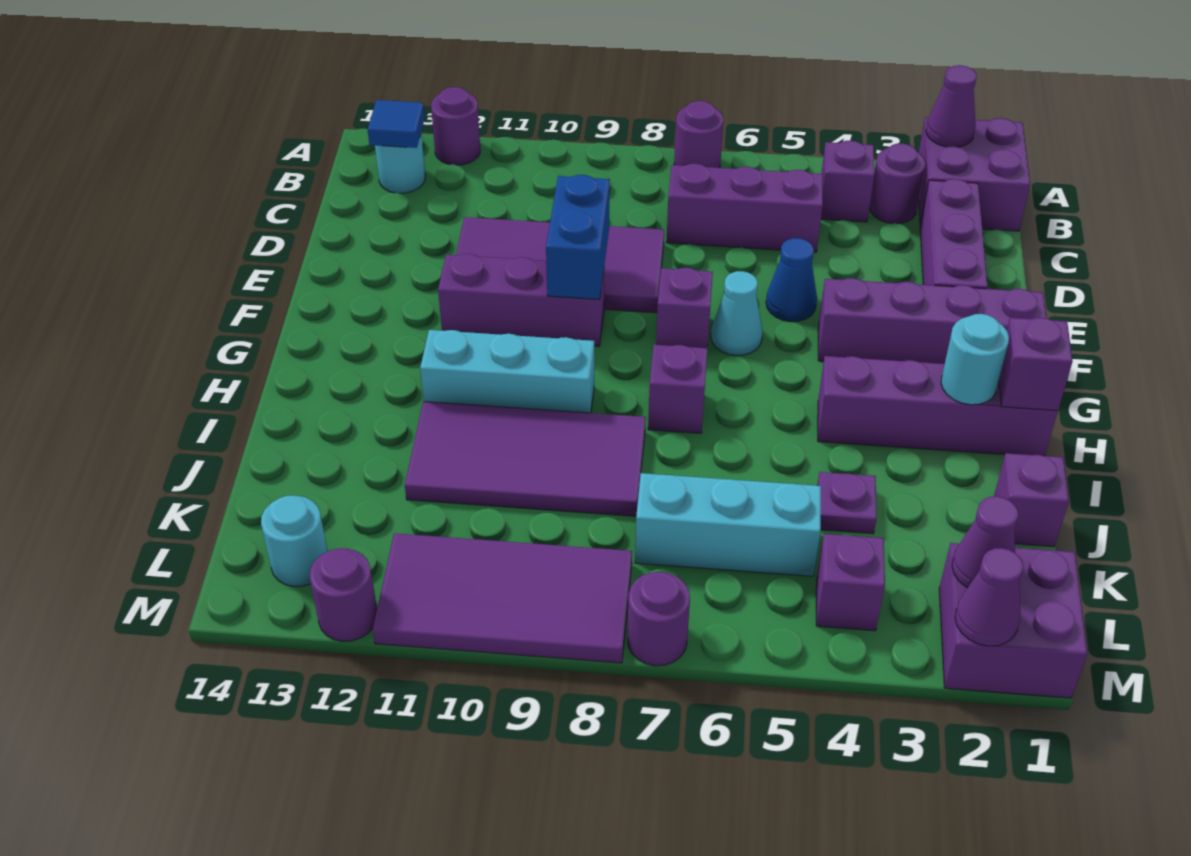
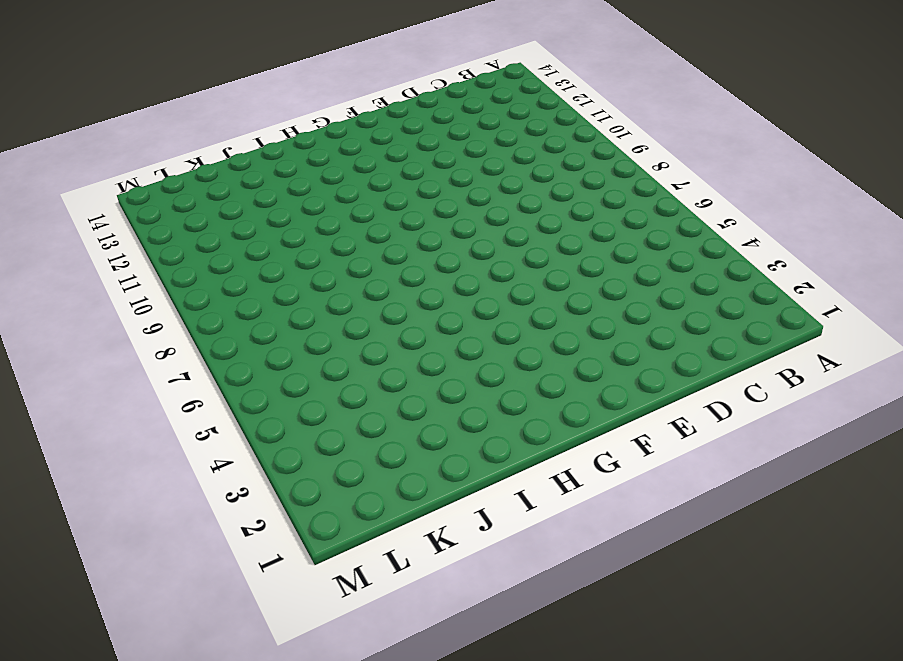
none -> purple 2x2 brick [919,117,1030,231]
none -> purple 1x1 round brick [674,101,723,168]
none -> purple 1x1 round brick [431,87,480,165]
none -> purple 1x1 round brick [869,143,925,224]

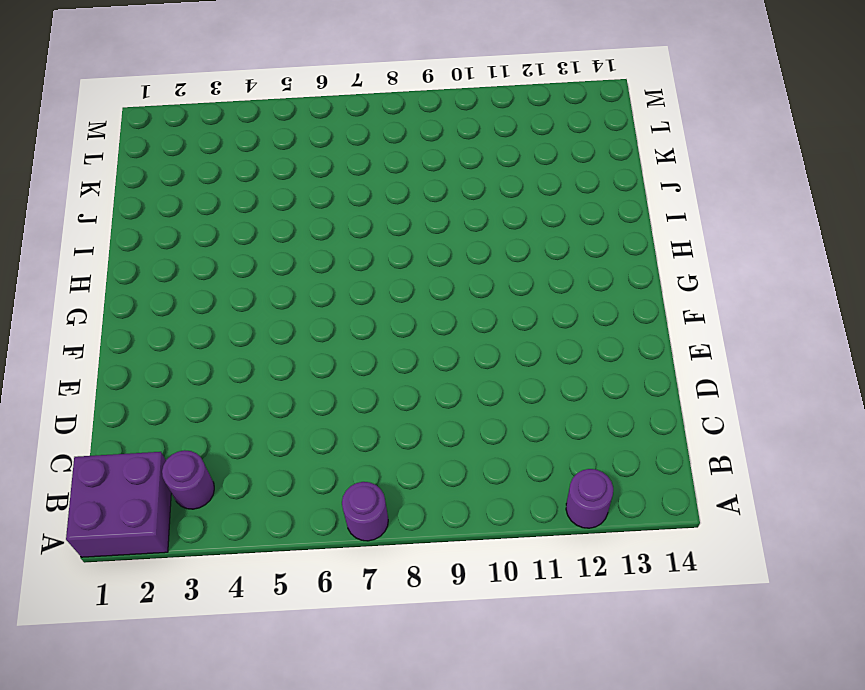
none -> purple 1x1 brick [821,141,874,222]
none -> cyan 1x1 round brick [375,134,425,193]
none -> purple 1x3 brick [920,179,988,289]
none -> purple 1x3 brick [666,164,823,252]

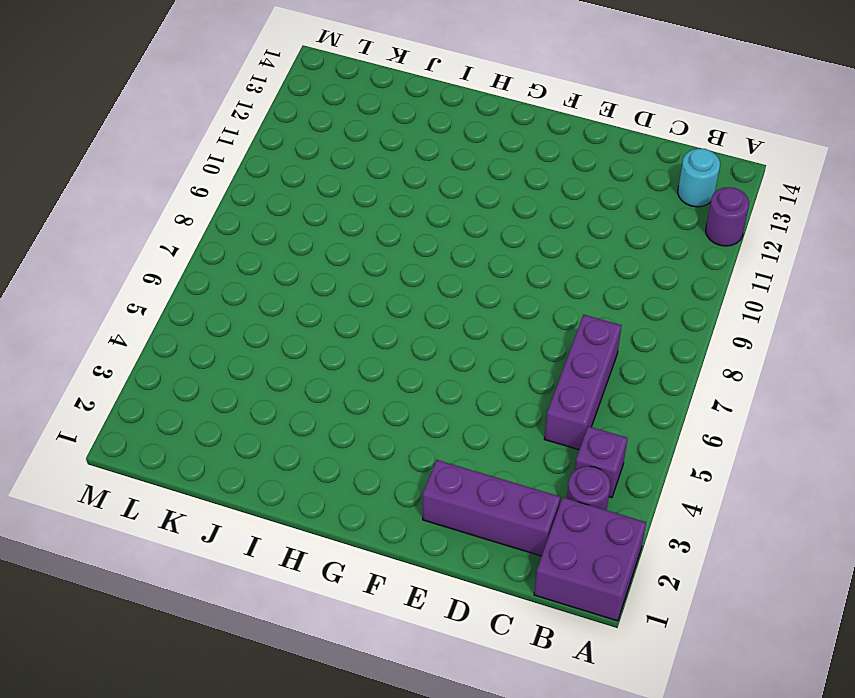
none -> purple 1x1 round brick [674,101,723,168]
none -> purple 2x4 tile [456,217,664,313]
none -> blue 1x1 cone [766,238,817,322]
none -> purple 1x4 brick [818,278,1047,364]

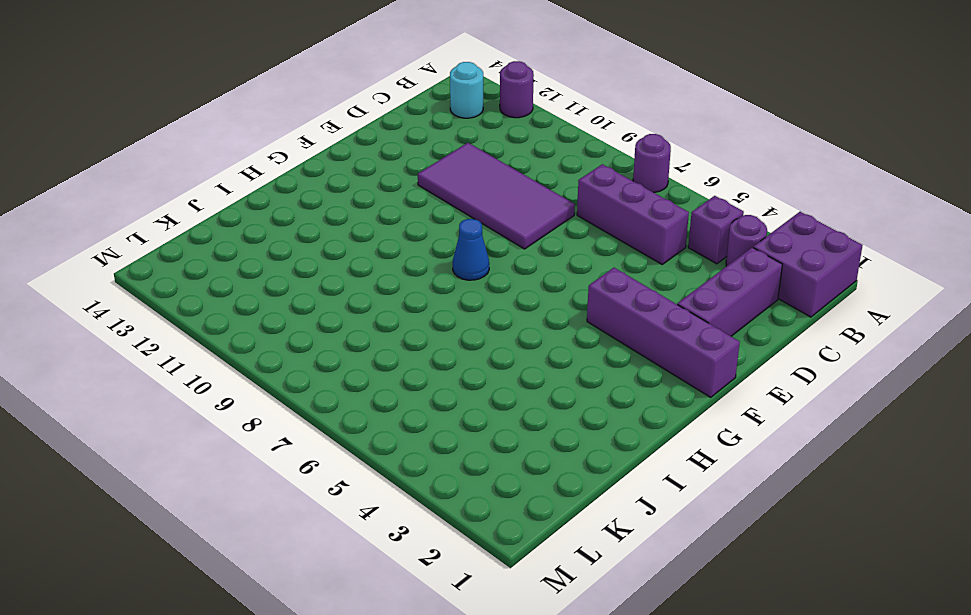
blue 1x1 cone [453,219,489,280] -> blue 1x1 cone moved to [766,238,817,322]
none -> cyan 1x1 cone [711,271,763,356]
none -> purple 1x1 brick [656,268,713,348]
none -> purple 1x3 brick [438,254,604,346]
none -> purple 1x4 brick [818,356,1058,456]

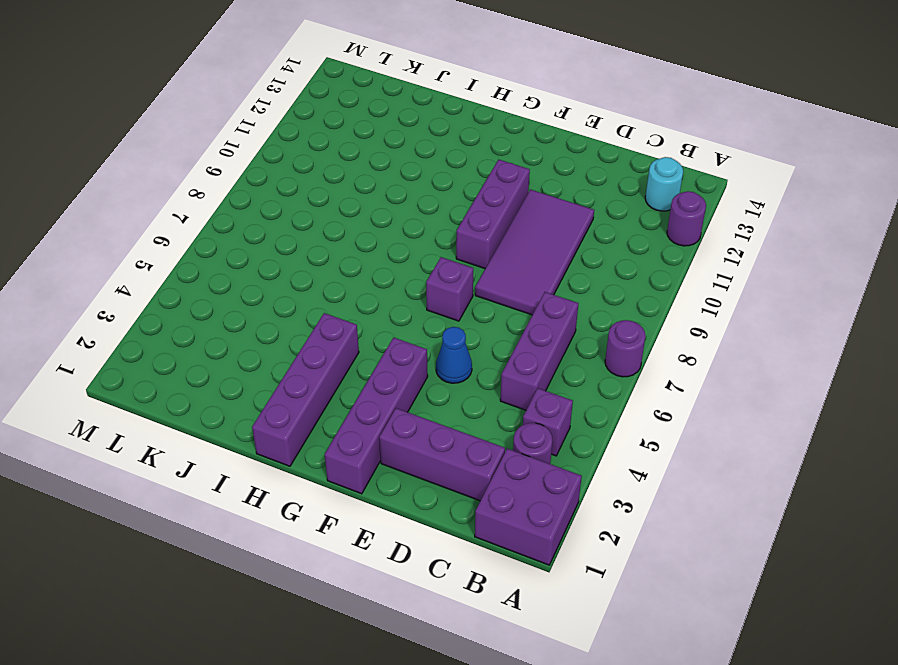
none -> cyan 1x1 cone [711,271,763,356]
none -> purple 1x1 brick [648,345,708,433]
none -> cyan 1x3 brick [420,330,594,413]
none -> purple 2x4 tile [405,402,646,516]

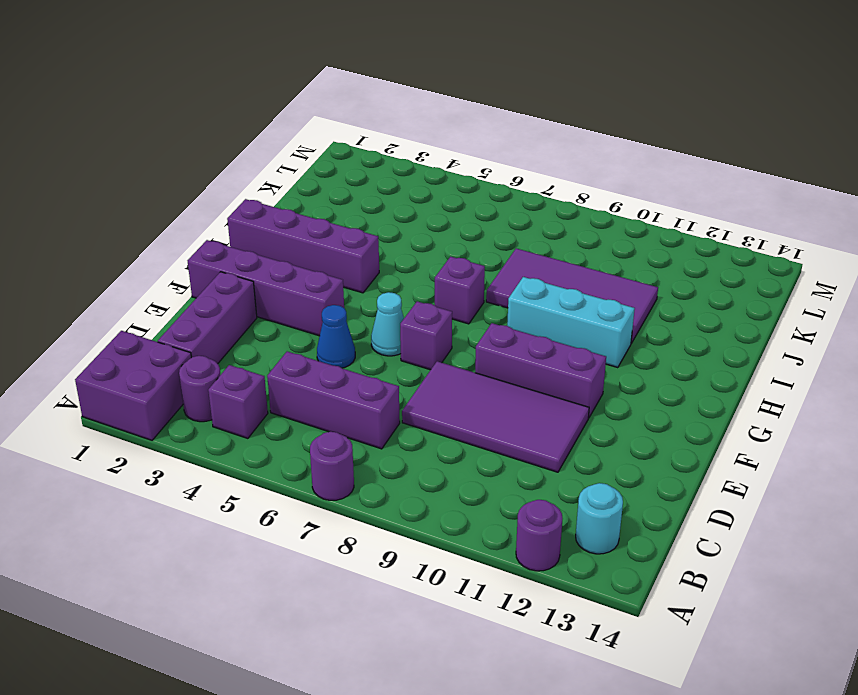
none -> purple 1x1 brick [994,453,1069,547]
none -> purple 1x1 plate [817,472,877,534]
none -> cyan 1x3 brick [635,473,821,576]
none -> purple 2x2 brick [939,543,1087,698]

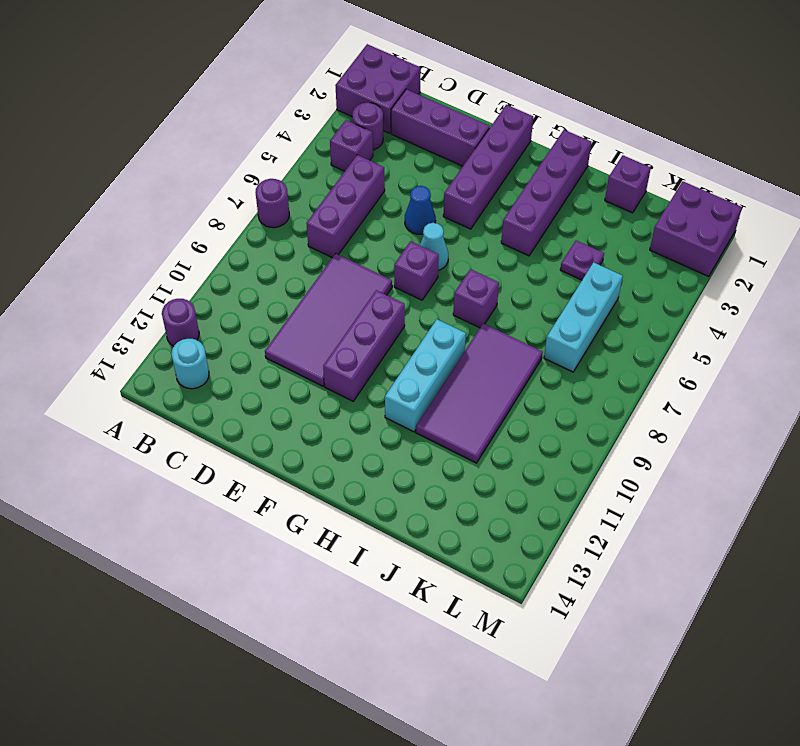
none -> purple 1x1 brick [816,534,885,631]
none -> purple 2x4 tile [373,533,632,663]
none -> cyan 1x1 round brick [261,495,327,586]
none -> purple 1x1 round brick [628,572,690,666]

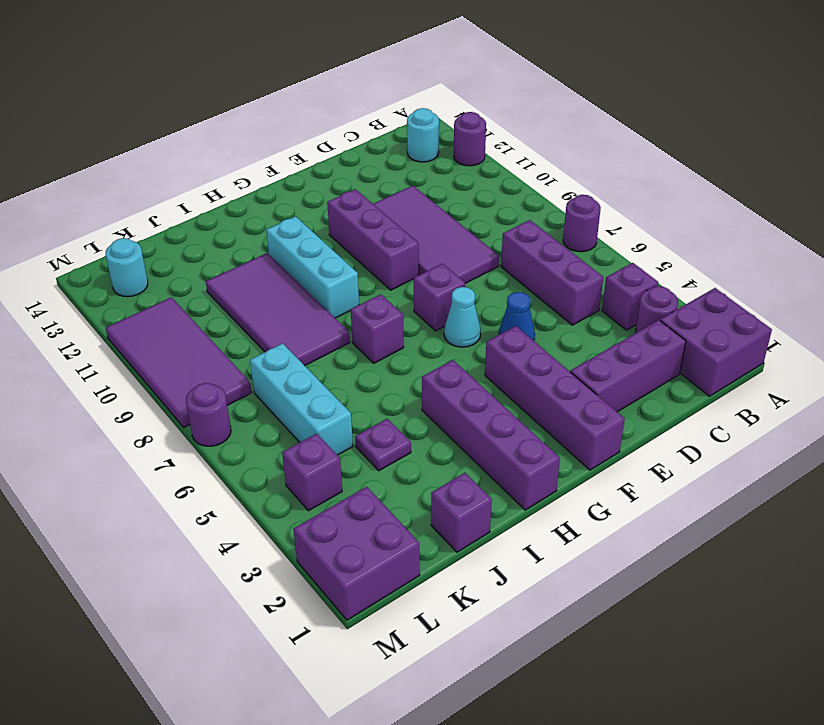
none -> purple 1x1 round brick [310,548,377,641]
none -> purple 1x1 cone [926,65,977,147]
none -> blue 1x1 tile [368,100,425,148]
none -> blue 1x2 brick [546,175,610,299]

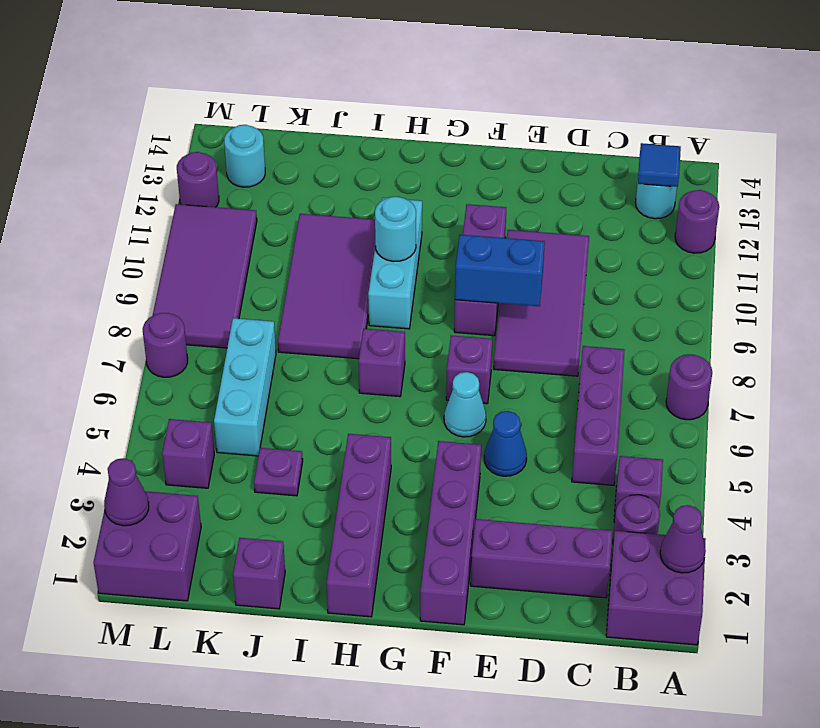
cyan 1x1 round brick [375,197,416,262] -> cyan 1x1 round brick moved to [941,314,1009,405]
none -> purple 1x1 brick [999,318,1073,411]
none -> purple 1x1 cone [952,496,1018,588]

